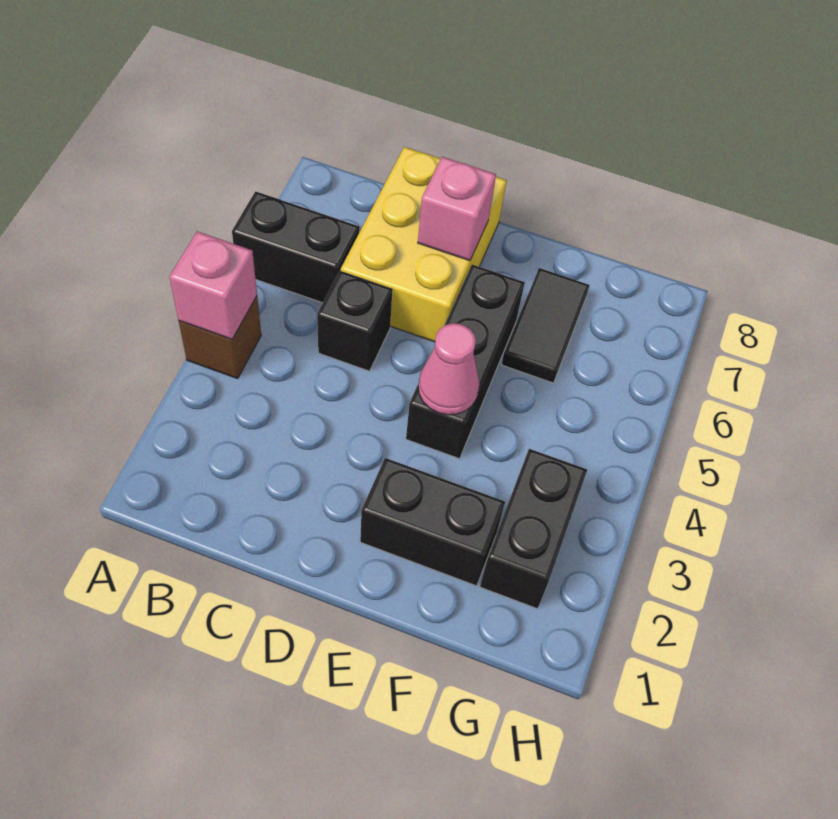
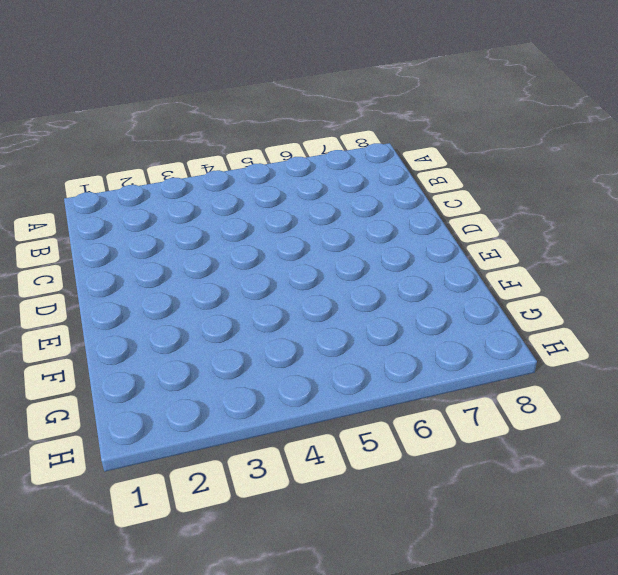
none -> brown 1x1 brick [179,296,261,379]
none -> black 1x2 brick [232,191,360,303]

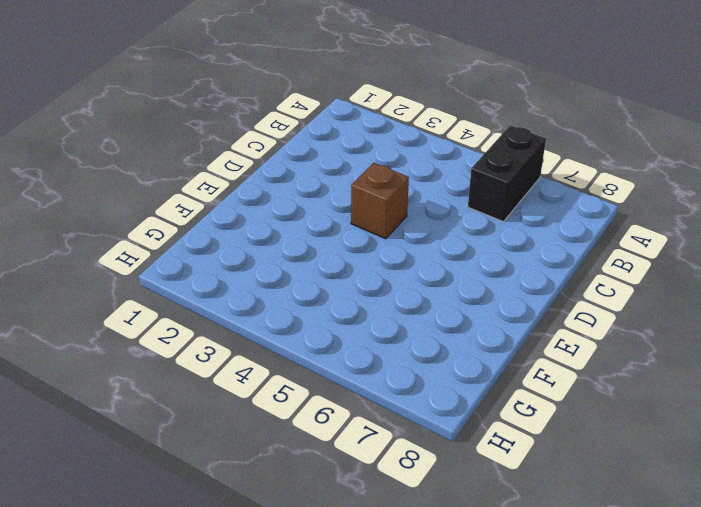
brown 1x1 brick [351,163,409,239] -> brown 1x1 brick moved to [179,296,261,379]
none -> black 1x1 brick [317,271,393,371]
none -> yellow 2x3 brick [341,147,507,342]

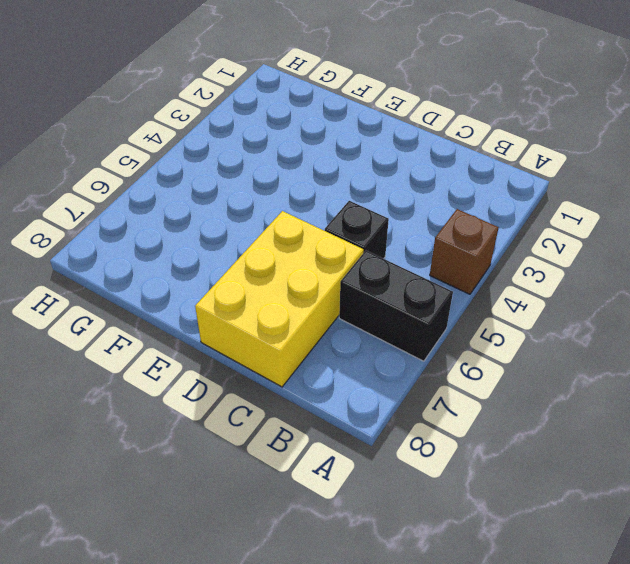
none -> black 1x2 brick [360,458,505,586]
none -> black 1x3 brick [406,264,525,459]

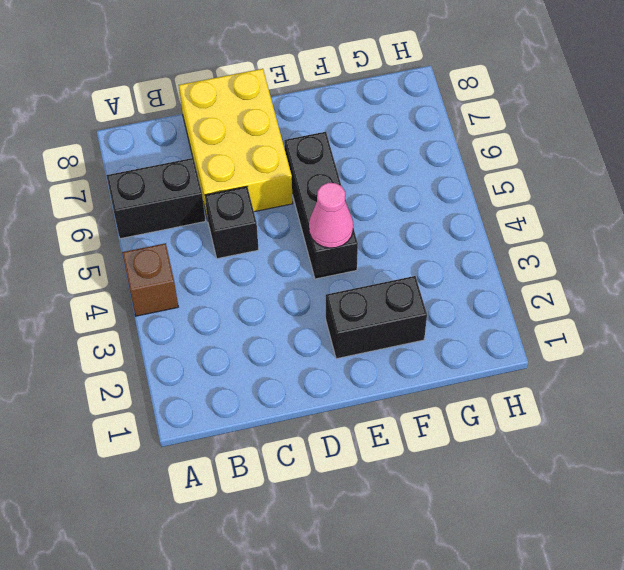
none -> black 1x2 tile [501,268,590,383]
none -> black 1x2 brick [480,449,587,609]

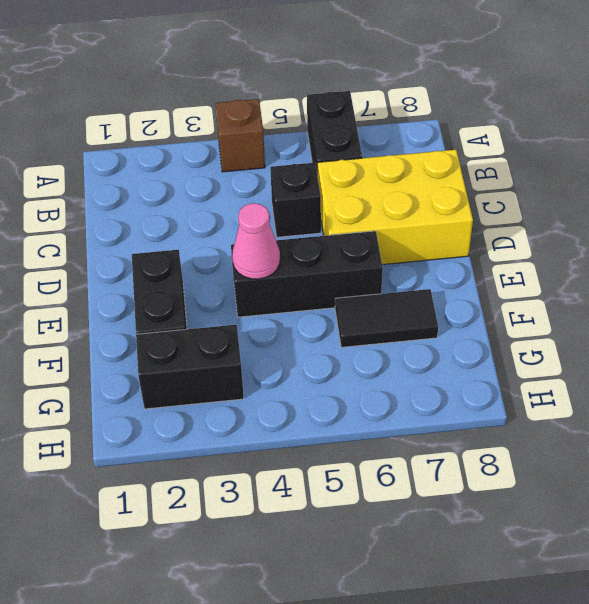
none -> pink 1x1 brick [169,231,257,339]
none -> pink 1x1 brick [418,157,496,261]

